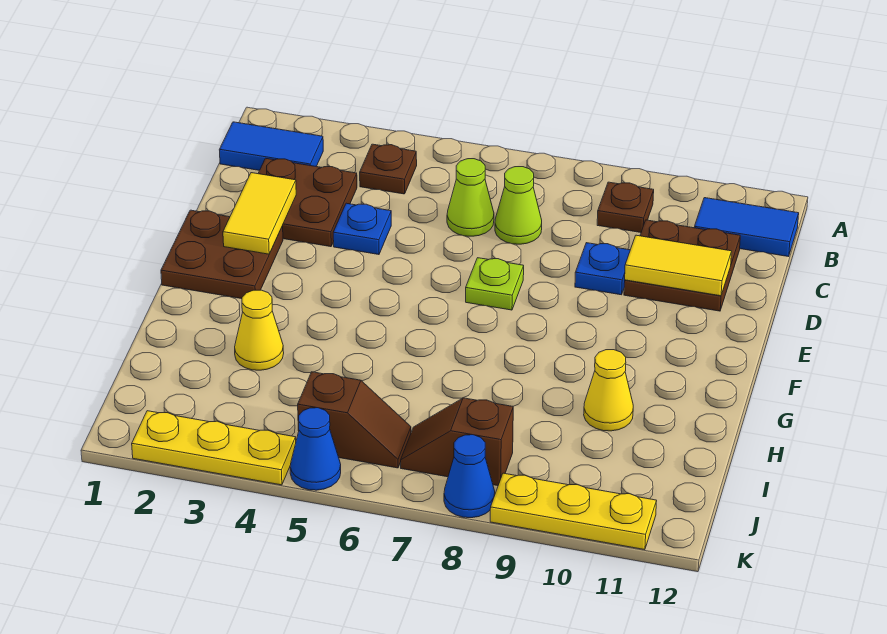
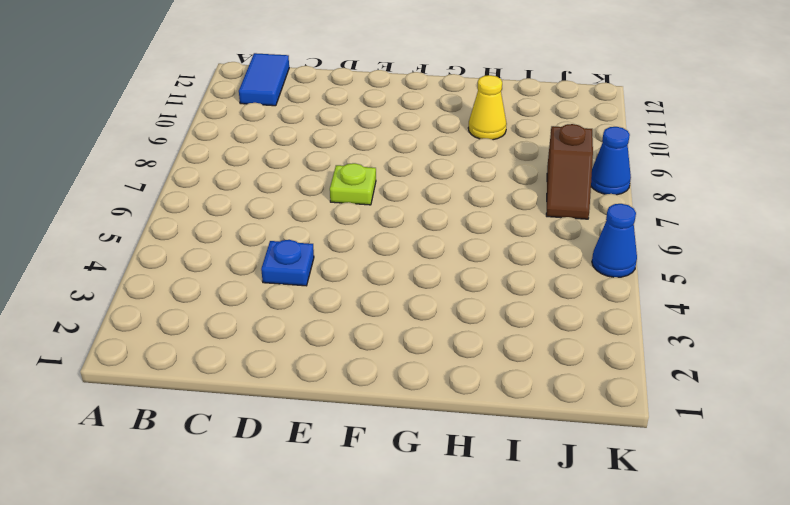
none -> blue 1x2 tile [219,122,323,170]
none -> brown 1x1 plate [360,144,417,194]
none -> brown 1x1 plate [597,182,654,233]

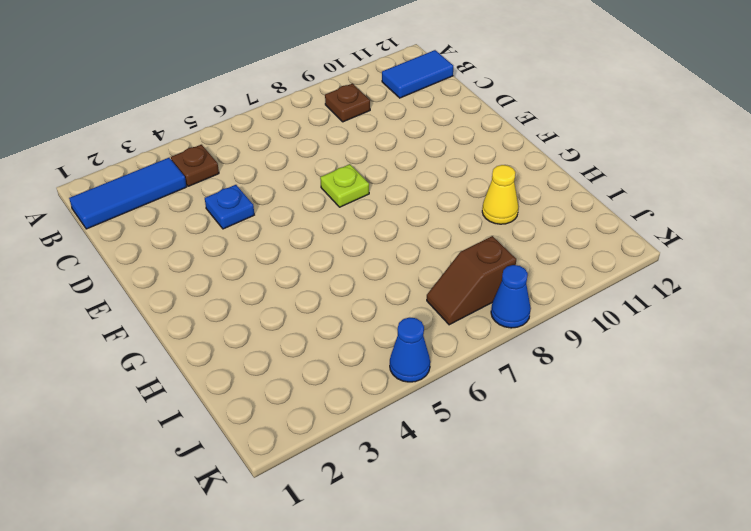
blue 1x3 tile [69,158,187,229] -> blue 1x2 tile [219,122,323,170]
none -> brown 2x2 plate [258,158,357,247]
none -> lime 1x1 cone [447,159,494,236]
none -> lime 1x1 cone [495,167,542,244]

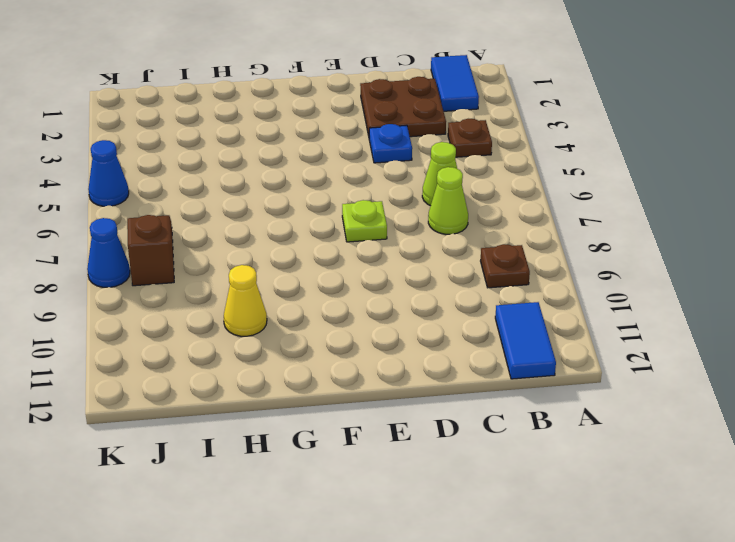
none -> brown 2x2 plate [624,220,740,311]
none -> blue 1x1 plate [575,243,630,295]
none -> brown 2x2 plate [161,210,283,299]

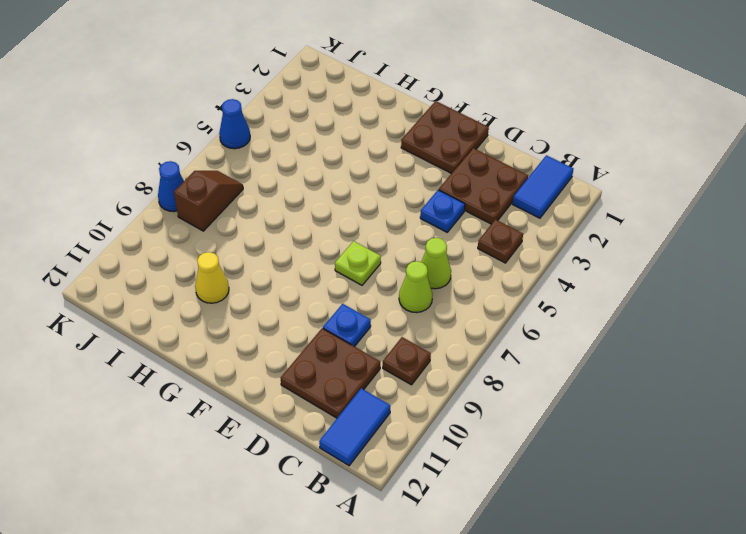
none -> yellow 1x1 cone [235,290,284,370]
none -> brown 1x2 slope [298,372,411,468]
none -> yellow 1x3 plate [132,411,296,485]

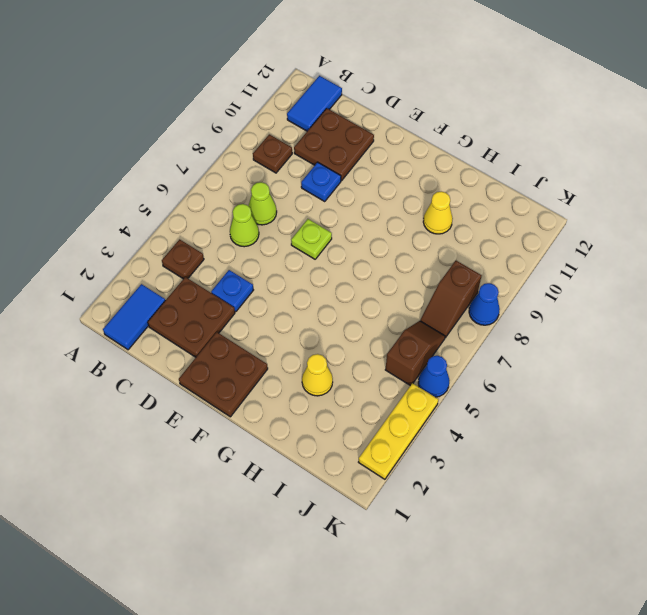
none -> yellow 1x3 plate [490,473,657,550]
none -> yellow 1x2 tile [223,173,296,254]
none -> yellow 1x2 tile [625,235,732,296]

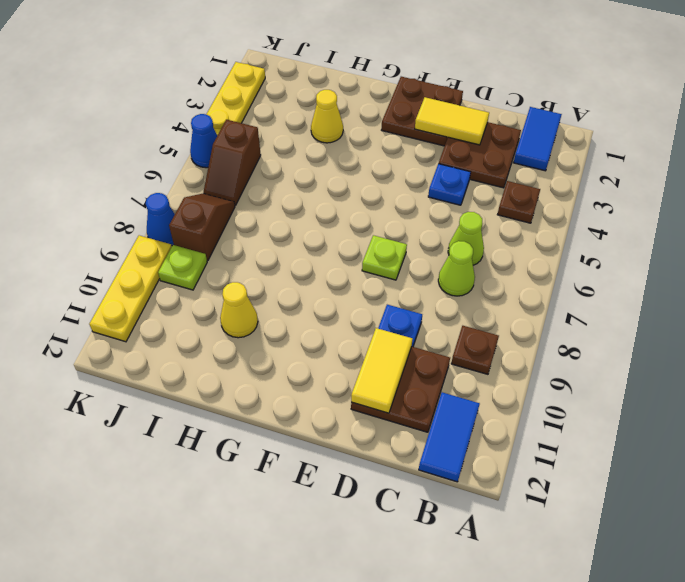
lime 1x1 plate [158,245,207,290] -> none

